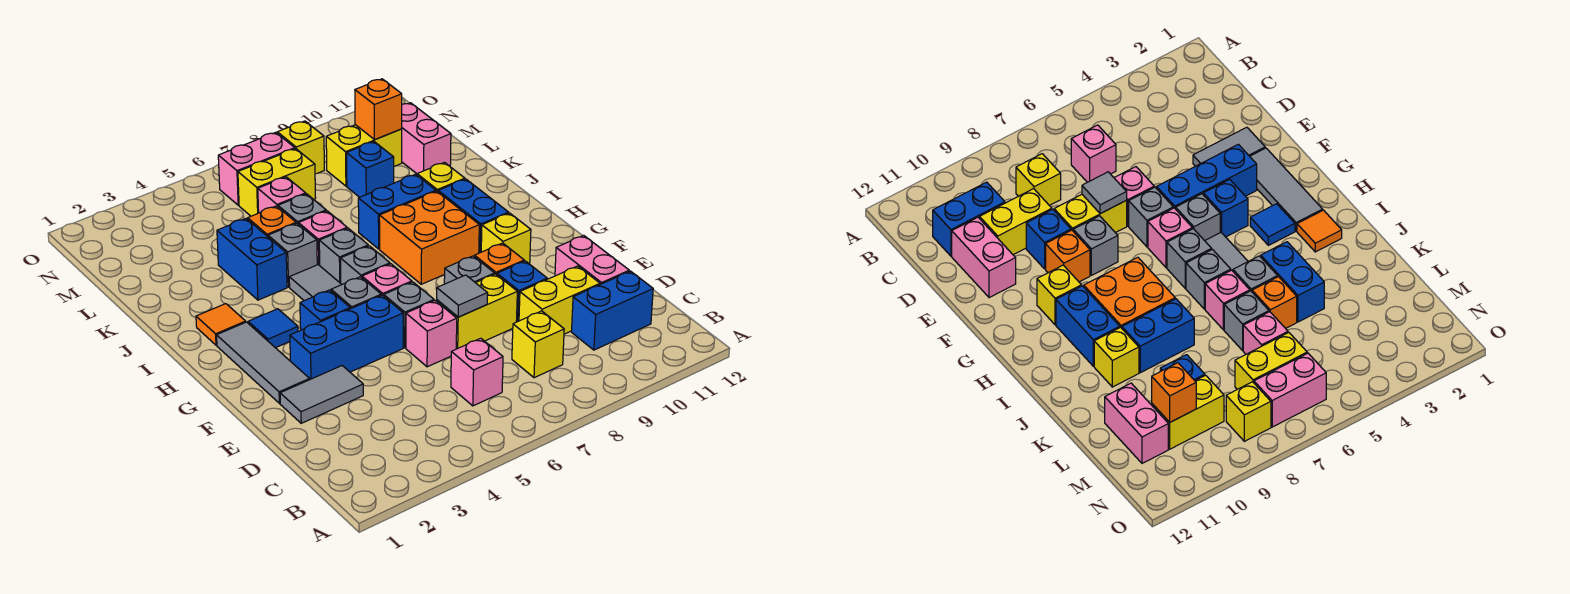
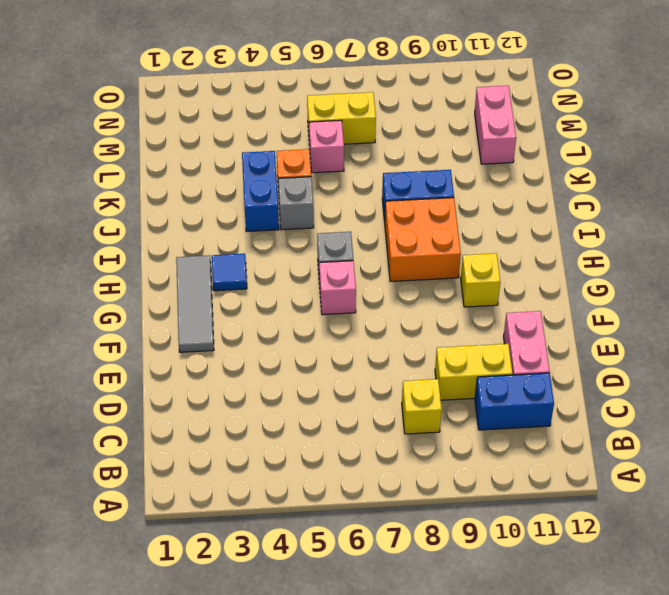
none -> pink 1x1 brick [451,338,503,406]
none -> grey 1x2 tile [280,366,363,423]
none -> pink 1x1 brick [406,301,457,367]
none -> yellow 1x2 brick [437,274,517,349]

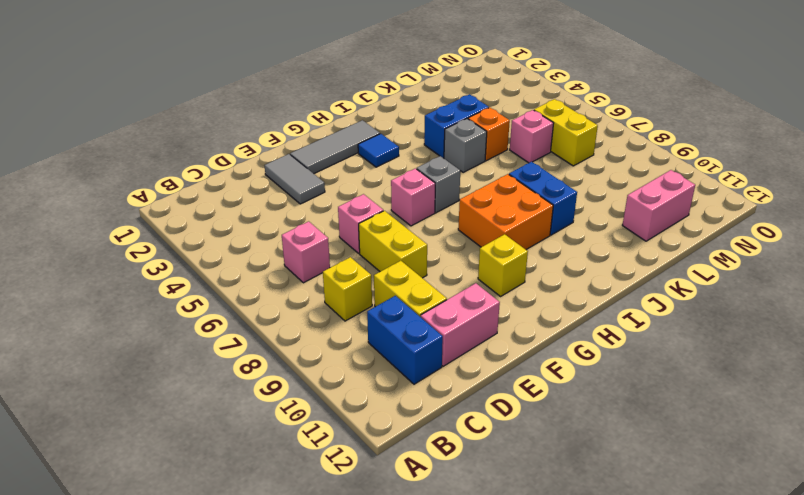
none -> blue 1x1 brick [497,261,547,322]
none -> blue 1x3 brick [290,295,403,379]
none -> grey 1x1 brick [384,282,434,348]
none -> grey 1x1 brick [444,256,495,284]

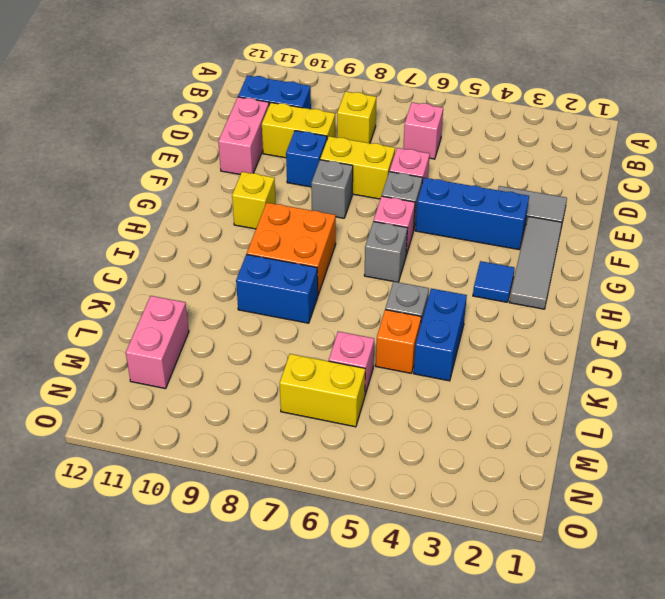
none -> orange 1x1 brick [475,243,524,275]
none -> blue 1x1 brick [300,290,350,330]
none -> grey 1x1 brick [331,277,381,309]
none -> grey 1x2 tile [289,265,342,301]

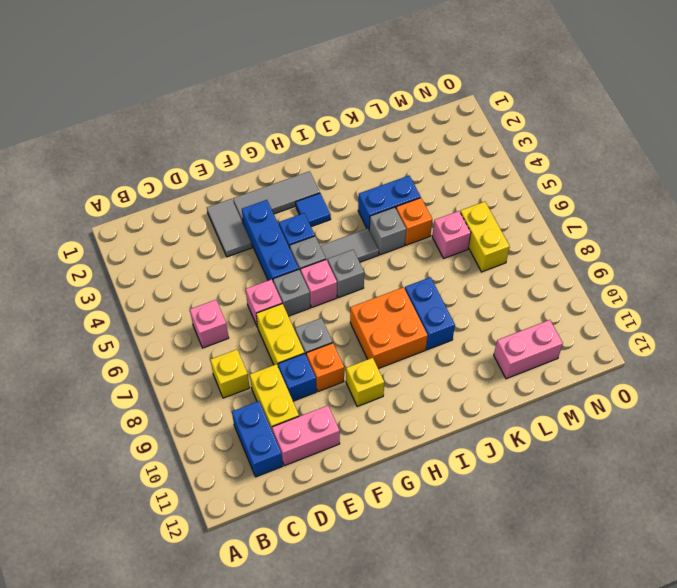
none -> blue 1x2 brick [438,179,509,253]
none -> orange 1x1 tile [196,304,246,345]
none -> grey 1x1 brick [319,228,368,283]
none -> pink 1x1 brick [299,211,347,266]

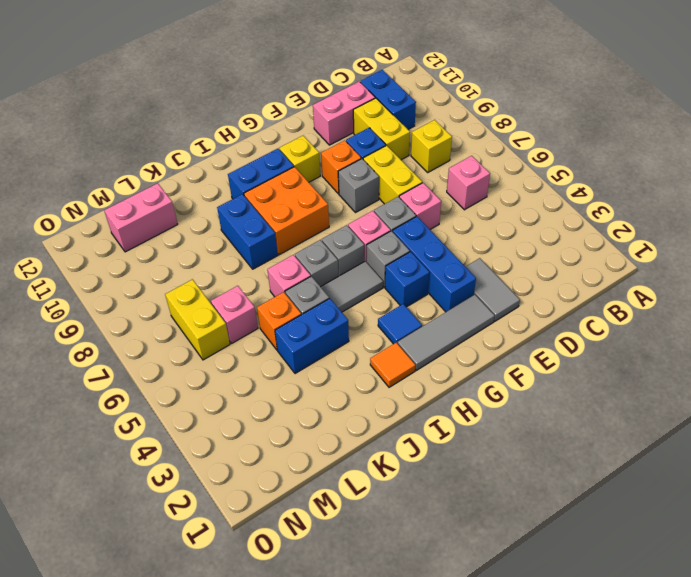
none -> yellow 1x1 brick [417,162,465,191]
none -> grey 1x1 brick [278,194,326,224]
none -> blue 1x1 brick [347,142,394,197]
none -> yellow 1x2 brick [326,125,402,186]

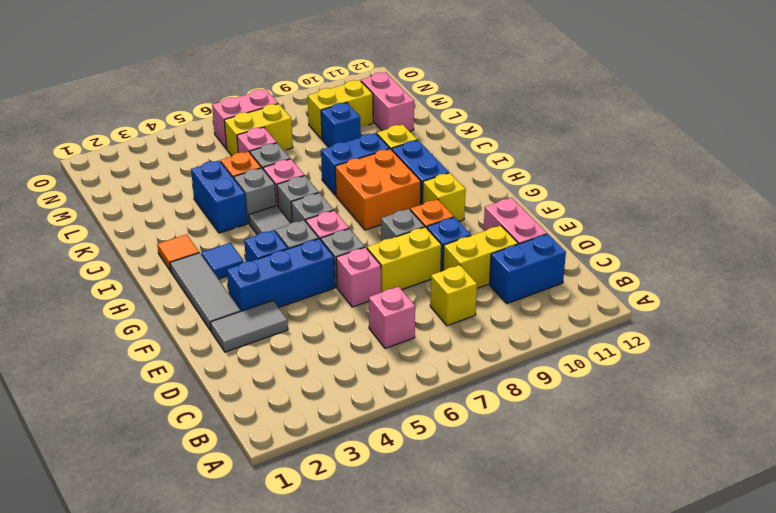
none -> yellow 1x1 brick [277,121,324,174]
none -> grey 1x1 tile [437,275,488,317]
none -> orange 1x1 brick [355,79,402,140]

